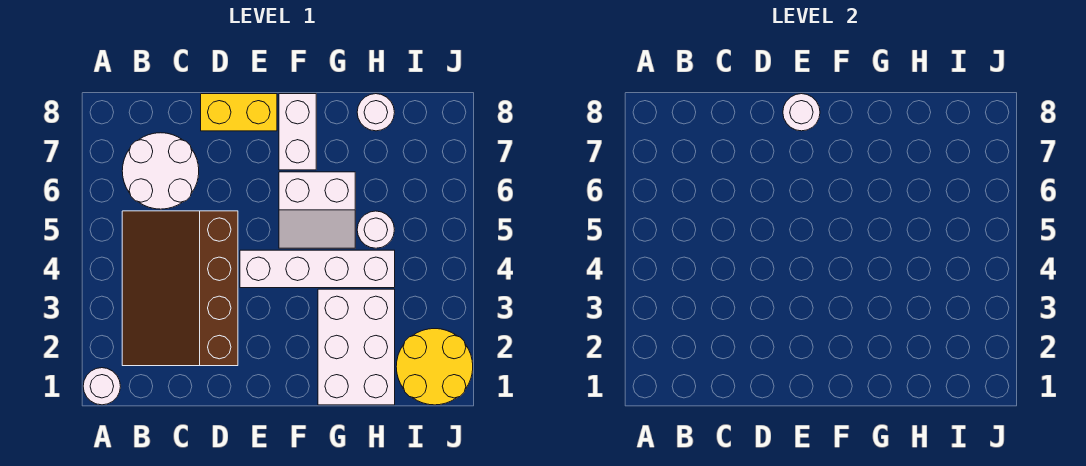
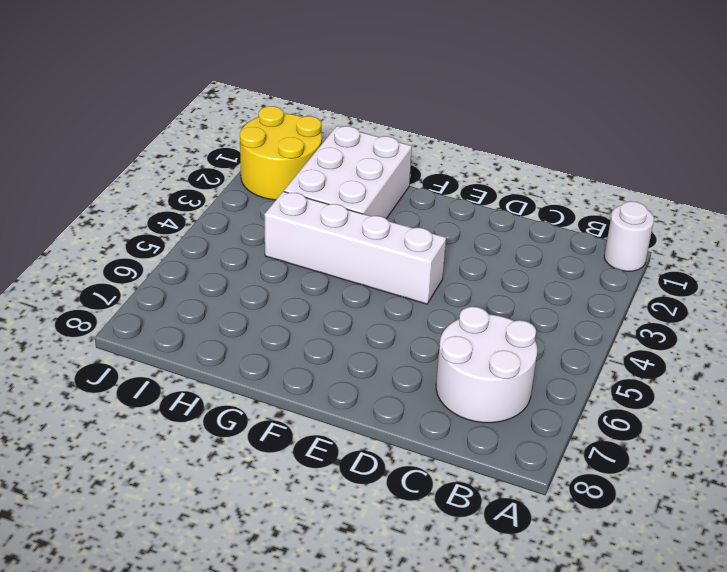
none -> brown 3x4 slope [122,211,238,366]
none -> yellow 1x2 brick [201,94,277,131]
none -> white 2x2 slope [279,172,355,248]

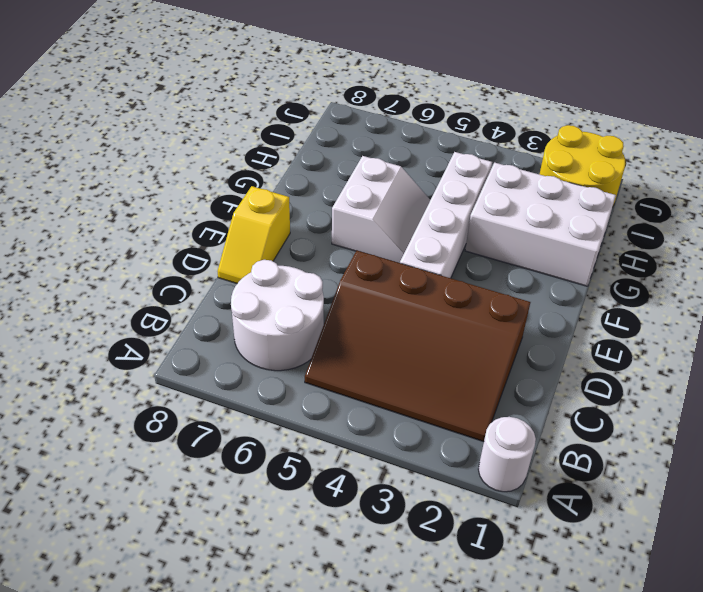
yellow 1x2 slope [218,186,290,284] -> yellow 1x2 brick [201,94,277,131]
none -> white 1x2 brick [279,94,316,170]
none -> white 1x1 round brick [357,211,394,248]
none -> white 1x1 round brick [357,94,395,131]

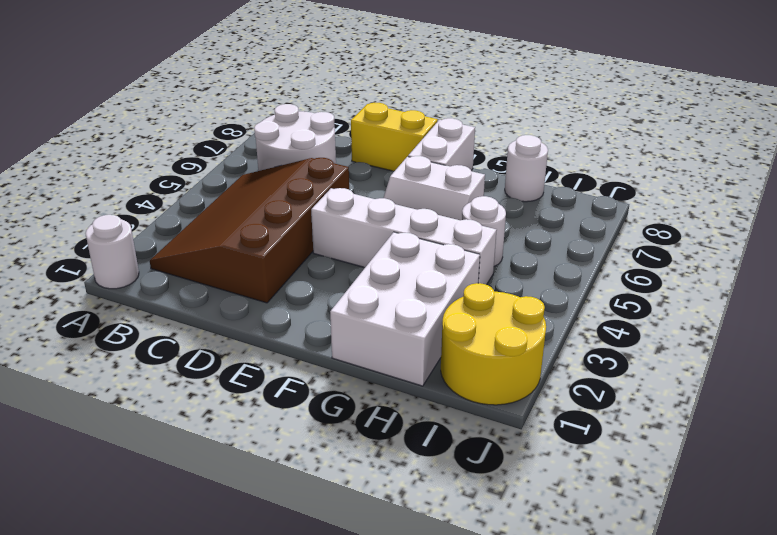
none -> white 1x1 round brick [783,94,820,131]

